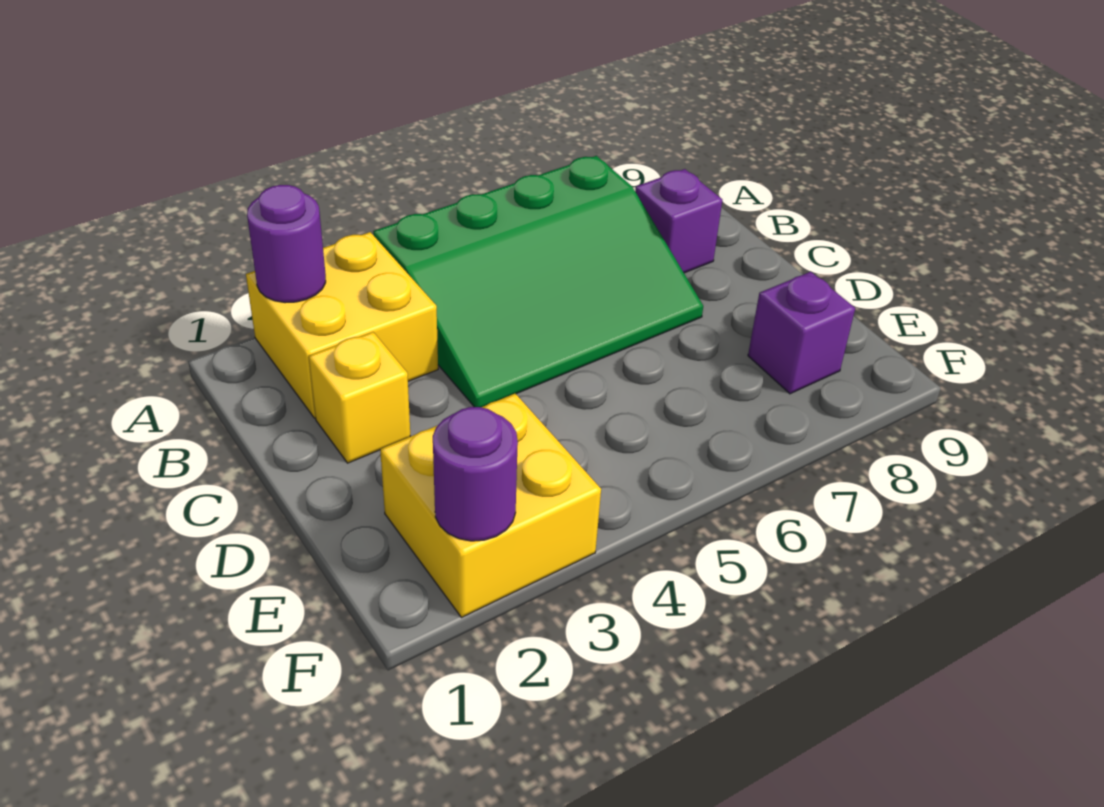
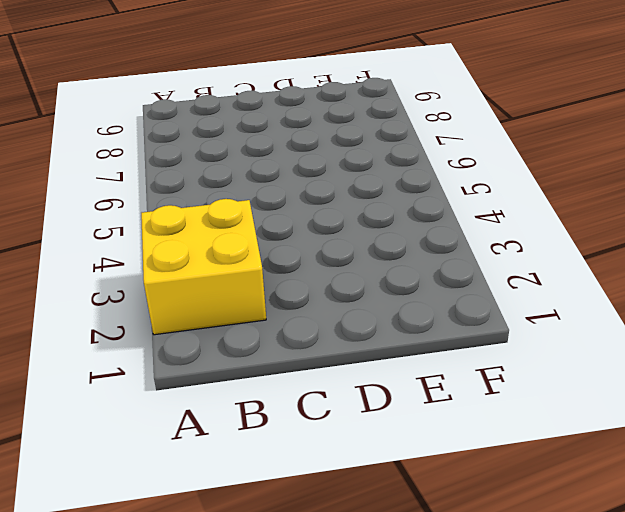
none -> green 3x4 slope [373,156,703,407]
none -> purple 1x1 brick [635,169,722,273]

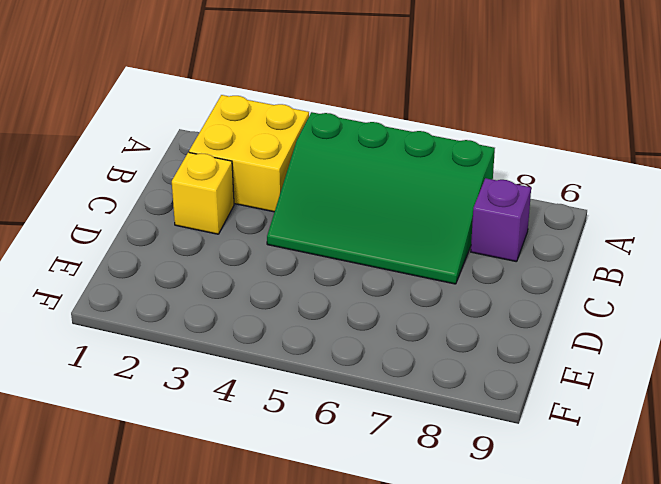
none -> yellow 2x2 brick [380,394,601,618]
none -> purple 1x1 brick [748,272,855,394]

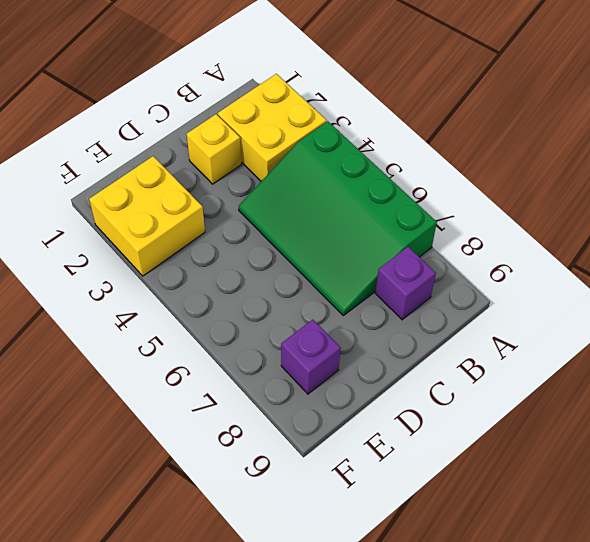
none -> purple 1x1 round brick [247,185,326,303]
none -> purple 1x1 round brick [433,407,518,541]

